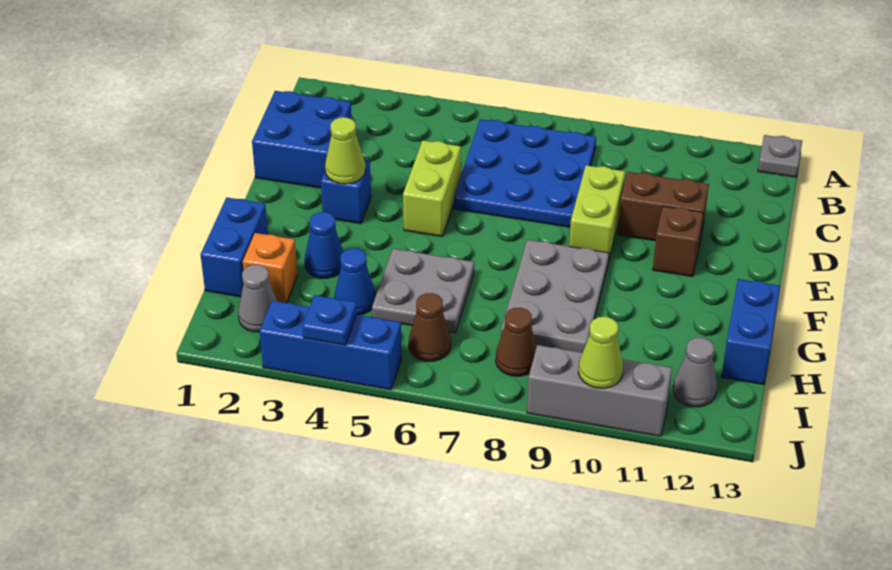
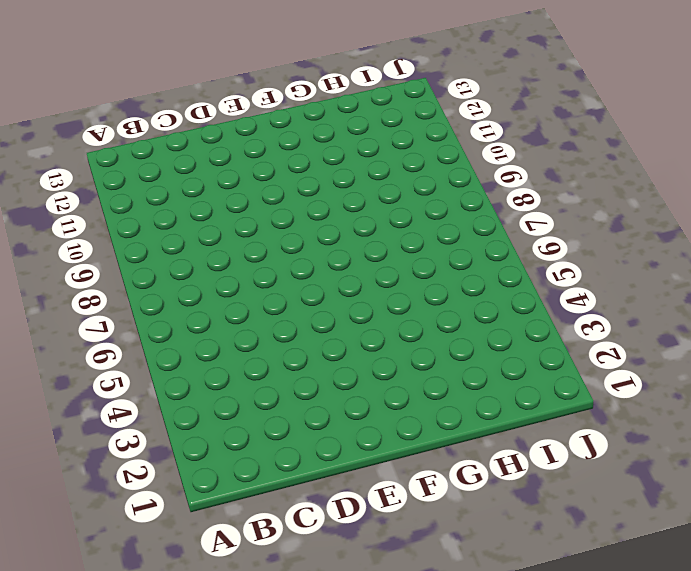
none -> grey 1x1 plate [758,135,802,177]
none -> blue 3x3 plate [454,119,596,227]
none -> blue 2x2 brick [252,91,352,188]

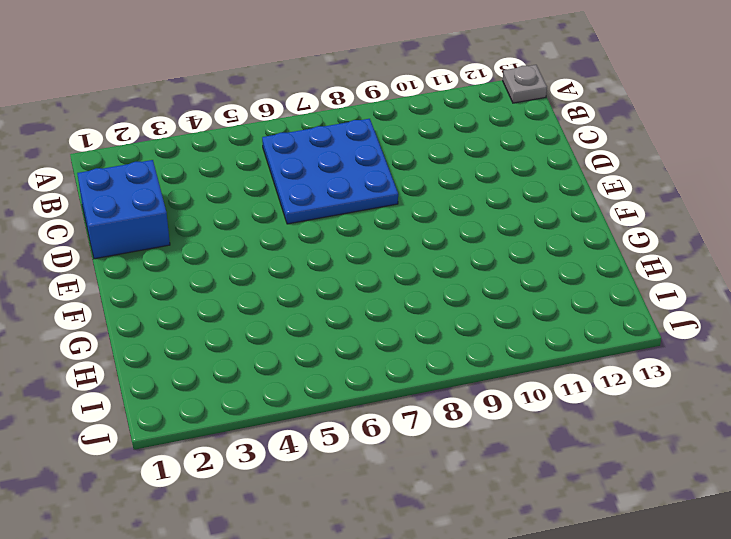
none -> lime 1x2 brick [403,141,461,237]
none -> lime 1x2 brick [569,165,625,262]
none -> brown 1x2 brick [618,172,709,245]

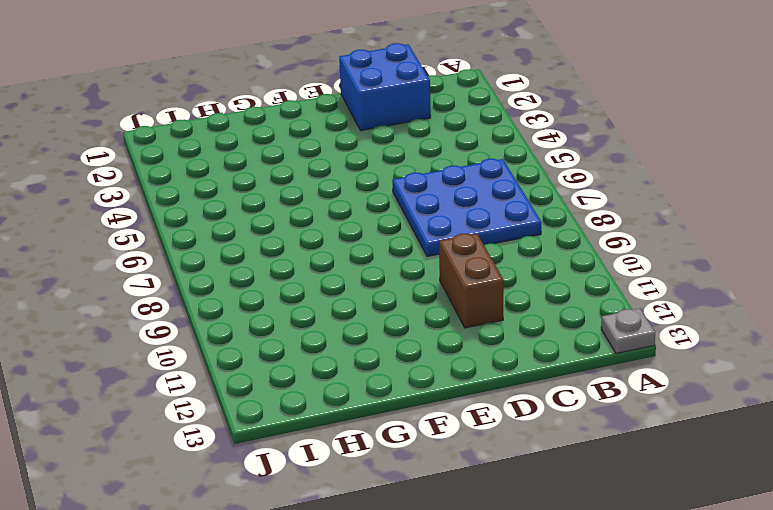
none -> lime 1x2 brick [403,141,461,237]
none -> lime 1x2 brick [569,165,625,262]
none -> blue 1x1 brick [321,160,371,224]

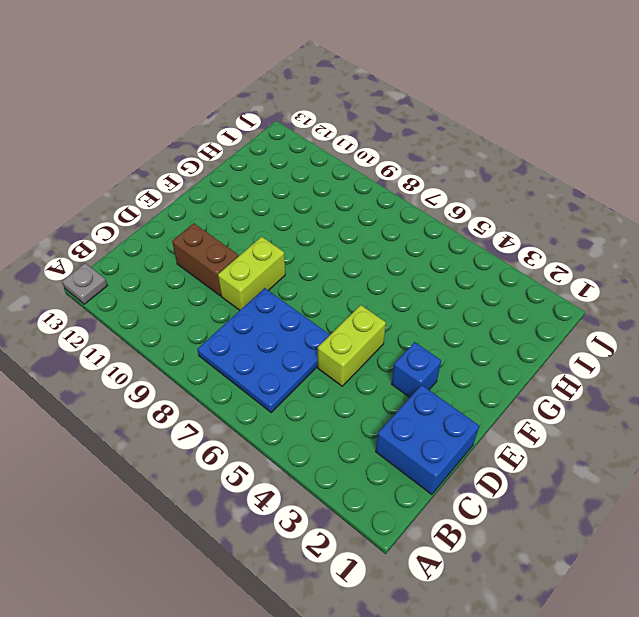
none -> brown 1x1 brick [653,206,703,277]
none -> grey 2x3 plate [501,240,609,353]
none -> blue 1x2 brick [201,197,268,297]

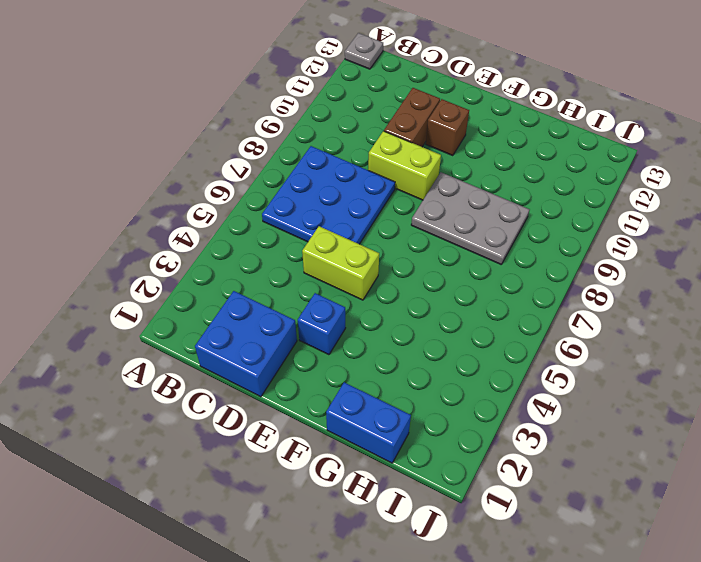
none -> blue 1x1 cone [304,212,343,278]
none -> grey 2x2 plate [372,249,474,333]
none -> blue 1x2 brick [722,279,780,384]

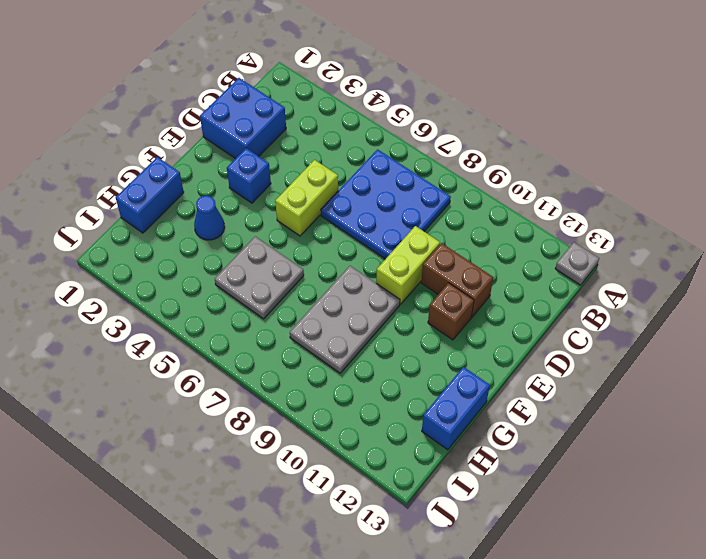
none -> orange 1x1 brick [243,233,297,303]
none -> blue 1x1 cone [335,248,376,315]
none -> grey 1x1 cone [238,265,277,332]

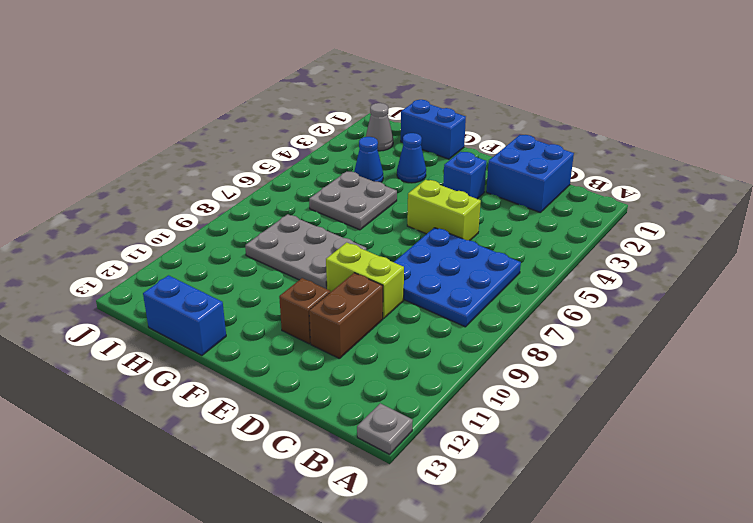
none -> orange 1x1 brick [243,233,297,303]
none -> brown 1x1 cone [409,293,451,361]
none -> brown 1x1 cone [496,308,537,376]

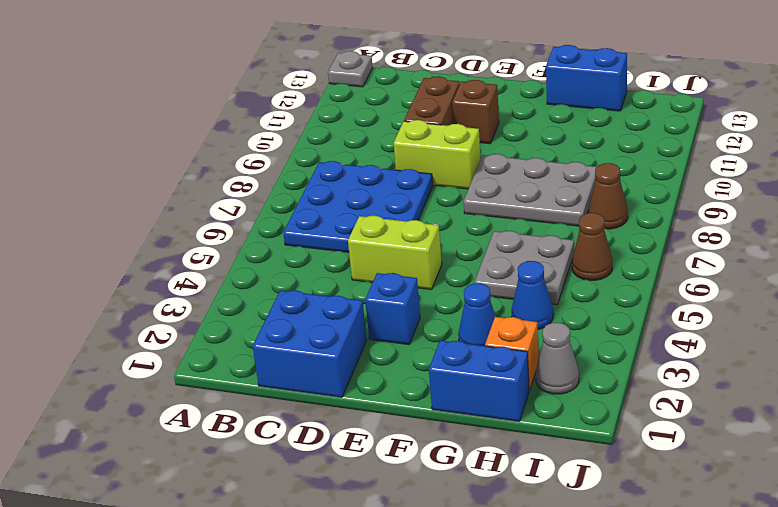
none -> grey 1x1 cone [673,338,717,407]
none -> blue 1x3 brick [259,301,402,390]
none -> grey 1x3 brick [527,345,672,436]

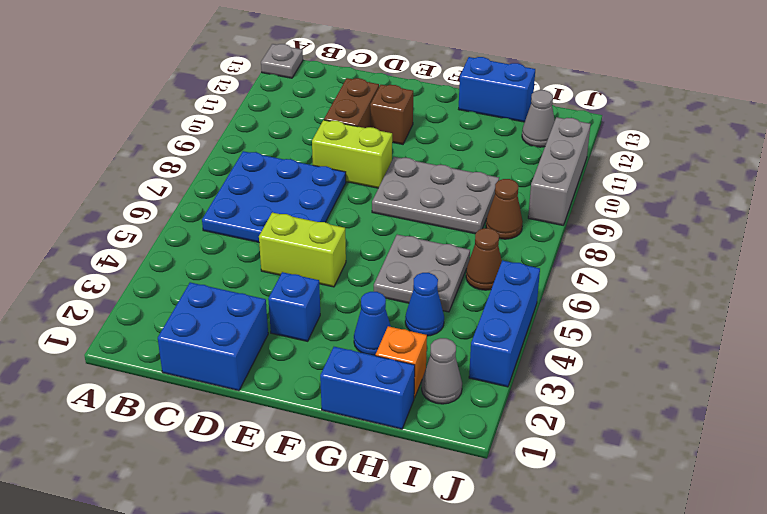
none -> lime 1x1 cone [325,117,365,184]
none -> blue 1x1 plate [303,295,357,345]
none -> lime 1x1 cone [578,317,623,388]

